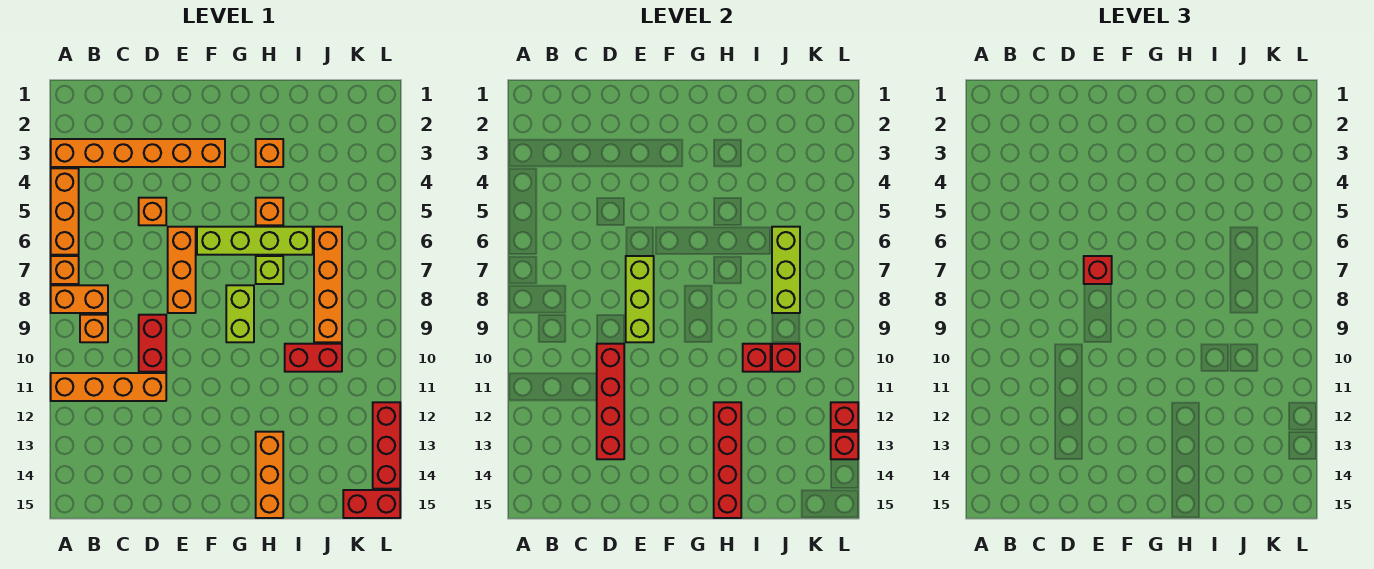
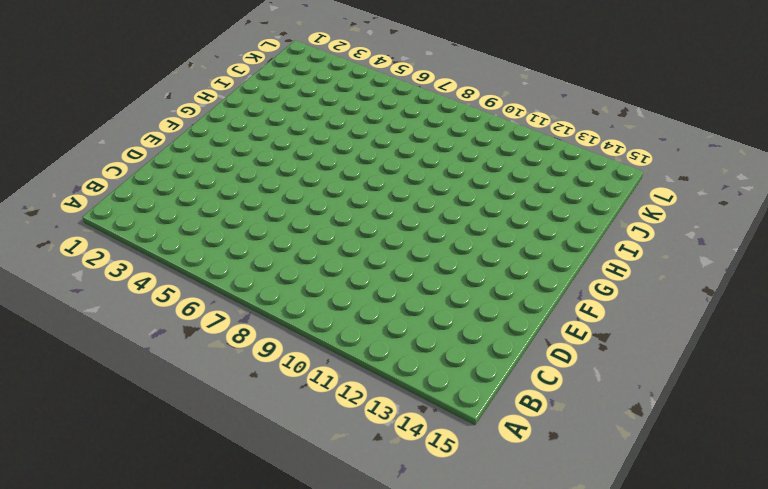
none -> orange 1x6 brick [51,139,225,167]
none -> orange 1x3 brick [51,168,79,255]
none -> orange 1x1 brick [51,256,79,284]

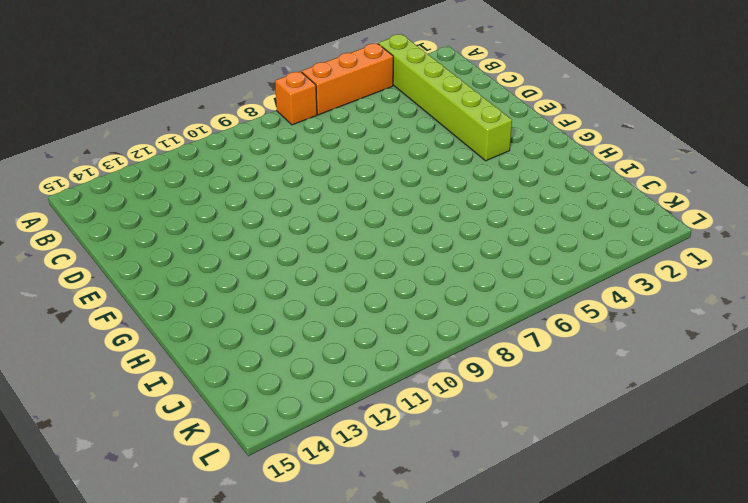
lime 1x6 brick [378,34,512,161] -> orange 1x6 brick [51,139,225,167]
none -> orange 1x2 brick [51,285,108,313]
none -> orange 1x4 brick [51,373,166,401]
none -> orange 1x1 brick [80,315,108,342]

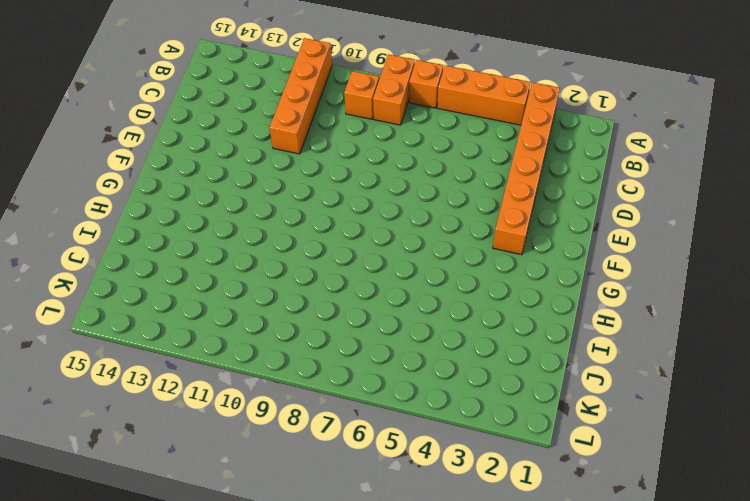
none -> orange 1x1 brick [139,198,166,225]
none -> red 1x2 brick [139,315,166,372]
none -> orange 1x3 brick [168,227,196,313]

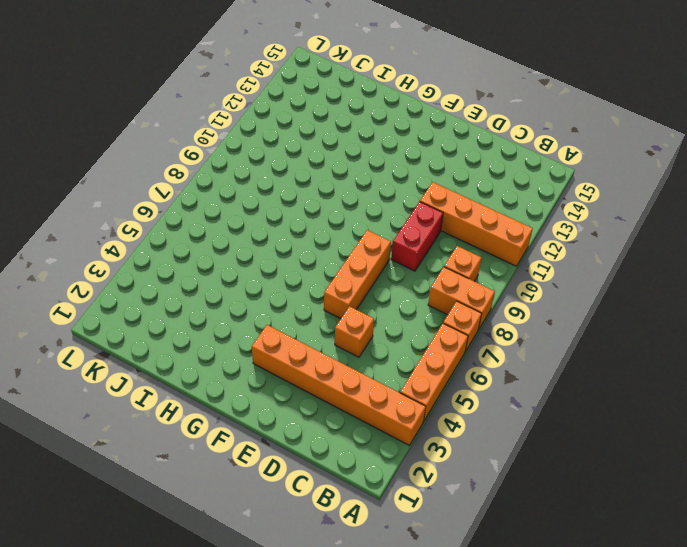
none -> lime 1x4 brick [197,227,313,255]
none -> lime 1x2 brick [226,285,254,342]
none -> orange 1x1 brick [256,139,283,167]

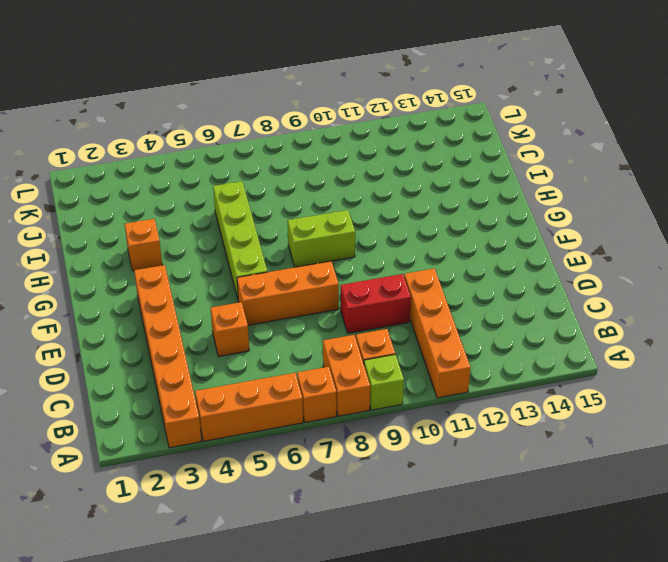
lime 1x1 brick [364,354,404,410] -> lime 1x1 brick moved to [256,256,283,284]
none -> orange 1x1 brick [256,198,283,225]
none -> orange 1x3 brick [256,432,283,518]
none -> red 1x2 brick [285,344,342,372]

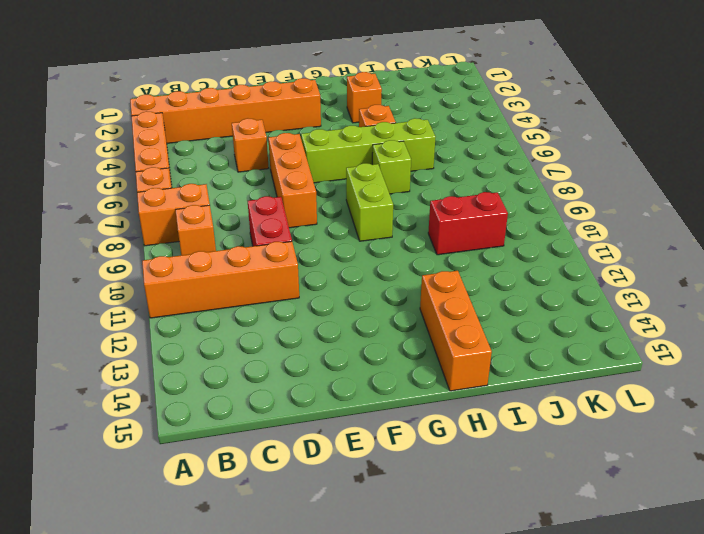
none -> orange 1x4 brick [314,227,342,342]
none -> red 1x2 brick [343,490,400,518]
none -> red 1x3 brick [373,402,400,489]

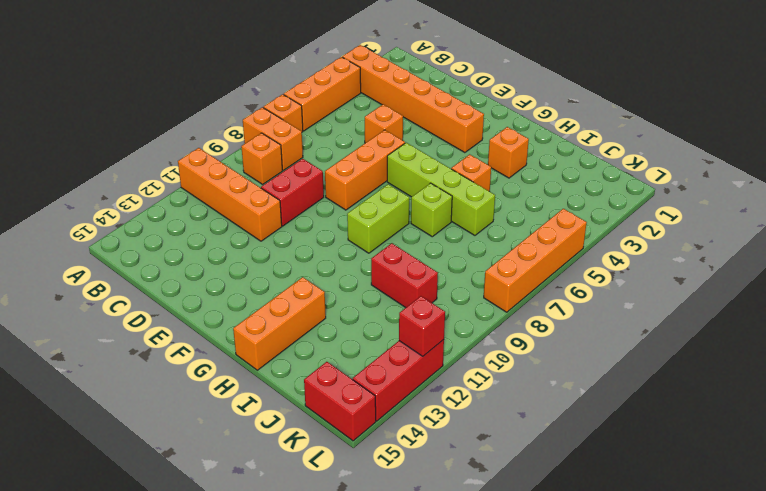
orange 1x4 brick [484,209,587,312] -> orange 1x4 brick moved to [314,227,342,342]
none -> red 1x4 brick [597,344,624,459]
none -> lime 1x3 brick [626,256,654,342]
none -> red 1x4 brick [714,402,741,518]

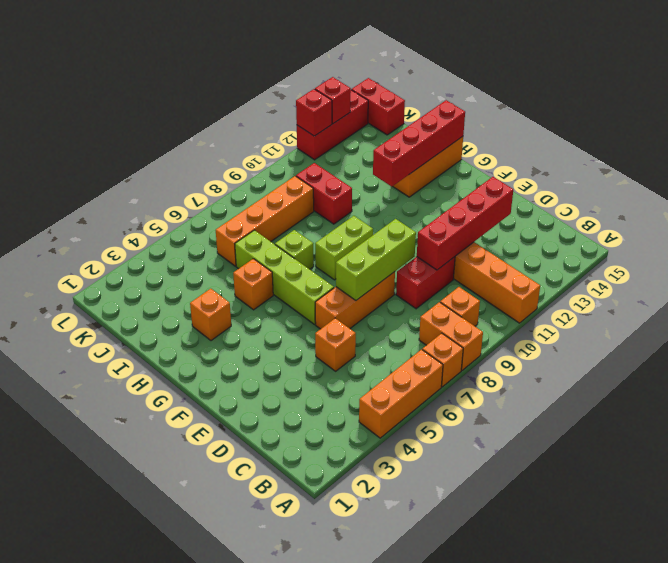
none -> orange 1x6 brick [51,139,225,167]
none -> red 1x1 brick [743,344,771,372]
none -> lime 1x3 brick [772,227,800,313]

